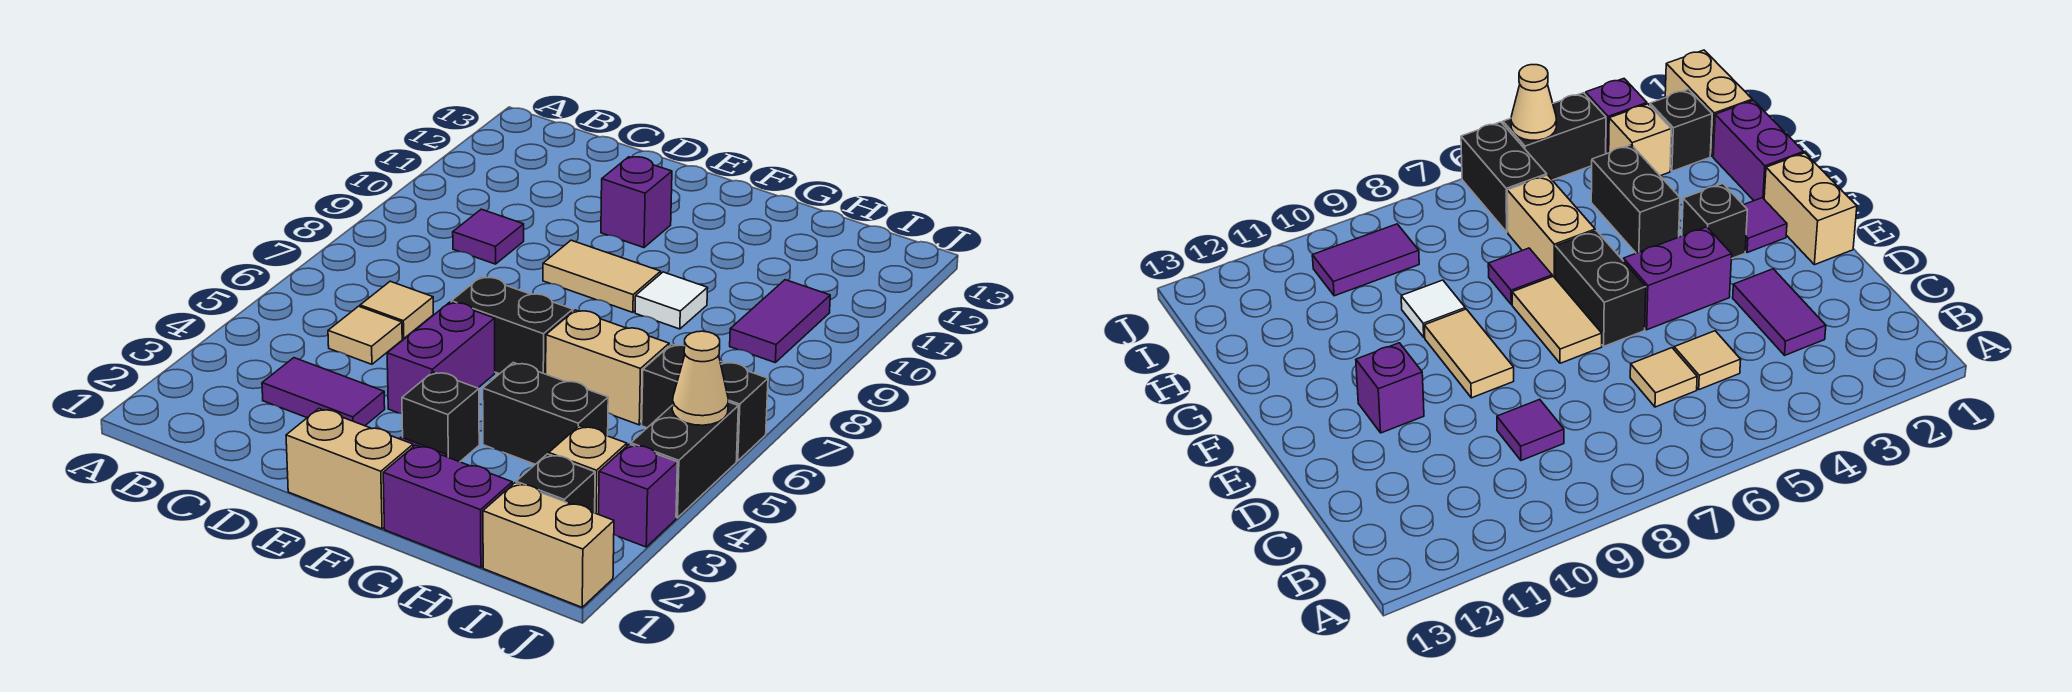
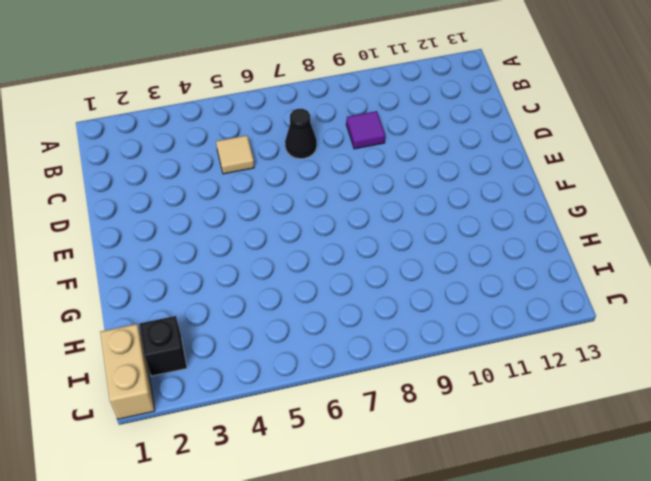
black 1x1 cone [285,109,317,159] -> none
none -> purple 1x2 tile [262,358,385,426]
none -> tan 1x1 tile [360,281,433,339]
none -> tan 1x2 brick [286,409,413,529]

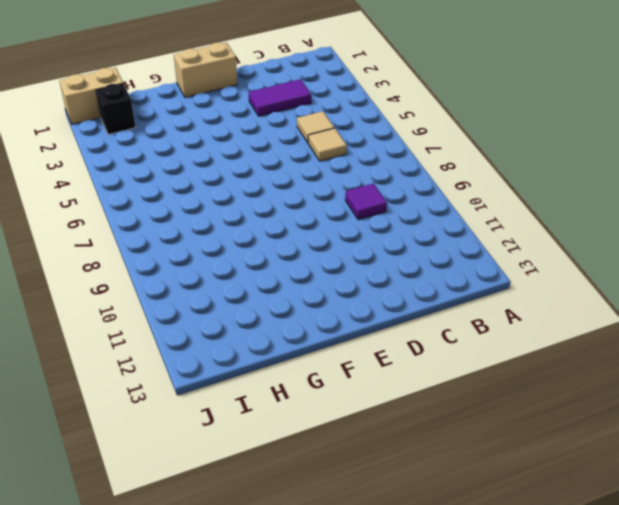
none -> purple 1x2 brick [387,302,495,414]
none -> black 1x2 brick [451,277,573,374]
none -> tan 1x2 tile [1512,276,1602,363]

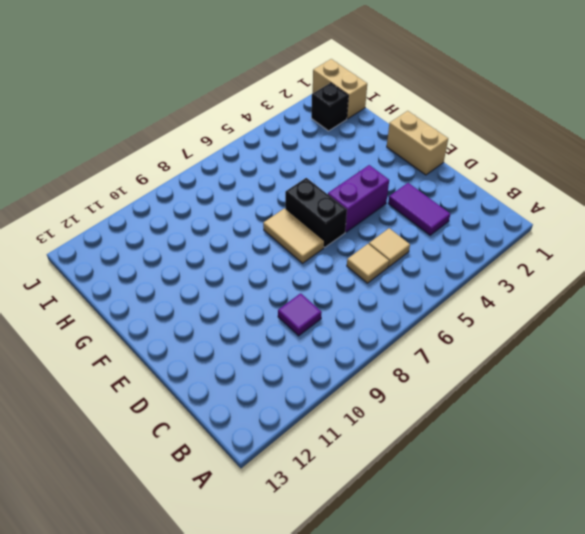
none -> tan 1x2 tile [543,240,661,312]
none -> purple 1x1 brick [601,157,672,248]
none -> purple 1x1 tile [1744,198,1787,253]

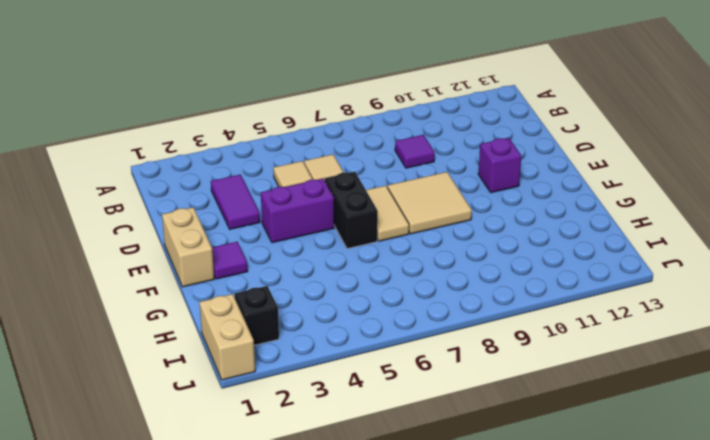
tan 2x2 tile [388,172,472,234] -> tan 1x2 tile [543,240,661,312]
none -> black 1x1 brick [402,372,479,462]
none -> purple 1x2 brick [383,445,512,568]
none -> black 1x2 brick [483,363,608,464]

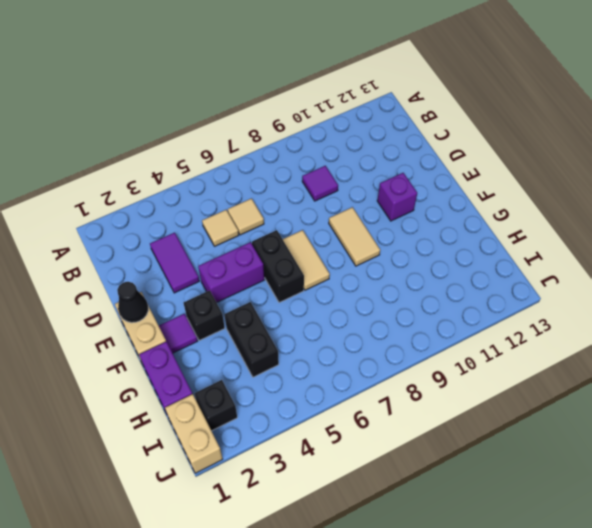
black 1x1 cone [117,282,148,323] -> none
none -> tan 1x2 brick [546,310,669,425]
none -> purple 1x1 tile [1488,248,1552,304]
none -> white 1x1 tile [635,272,708,329]

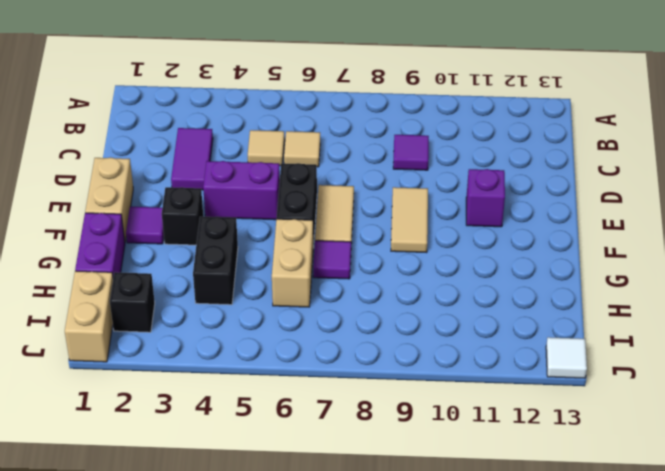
white 1x1 tile [546,337,587,378] -> white 1x1 tile moved to [635,272,708,329]
none -> tan 1x1 brick [549,426,627,514]
none -> black 1x2 brick [642,344,768,461]
none -> purple 1x2 tile [730,280,830,362]

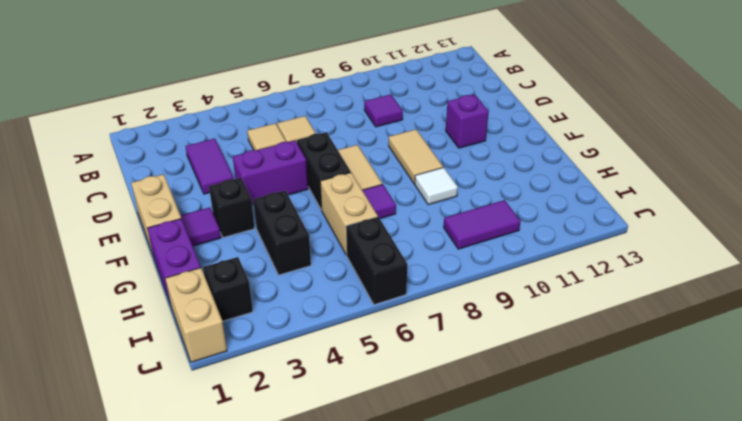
none -> tan 1x1 brick [549,426,627,514]
none -> purple 1x1 brick [599,444,677,547]
none -> black 1x2 brick [631,402,738,518]

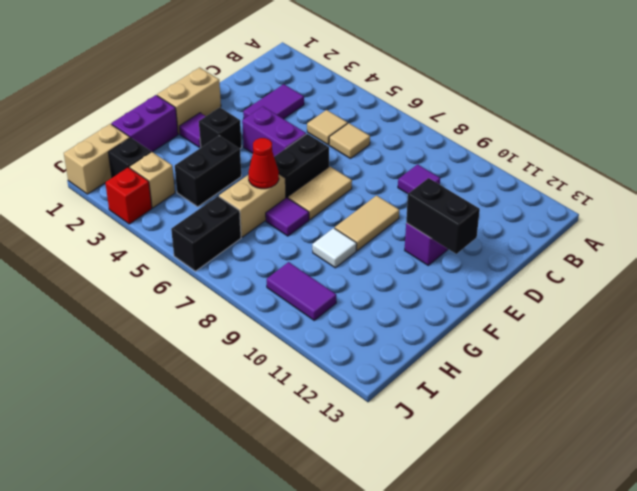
black 1x2 brick [406,178,480,254] -> black 1x2 brick moved to [631,402,738,518]
red 1x1 cone [248,138,279,189] -> none
red 1x1 brick [105,167,152,224] -> purple 1x1 brick [599,444,677,547]
none -> tan 1x1 cone [672,331,728,425]

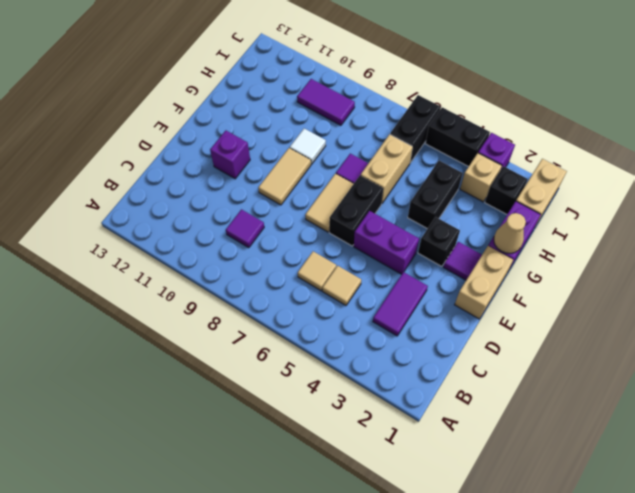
tan 1x1 cone [494,213,526,253] -> tan 1x1 cone moved to [672,331,728,425]

